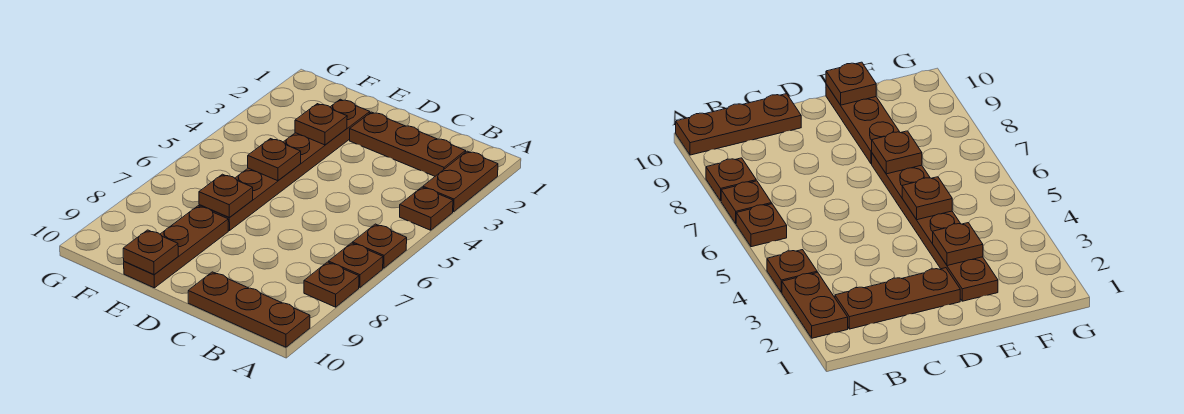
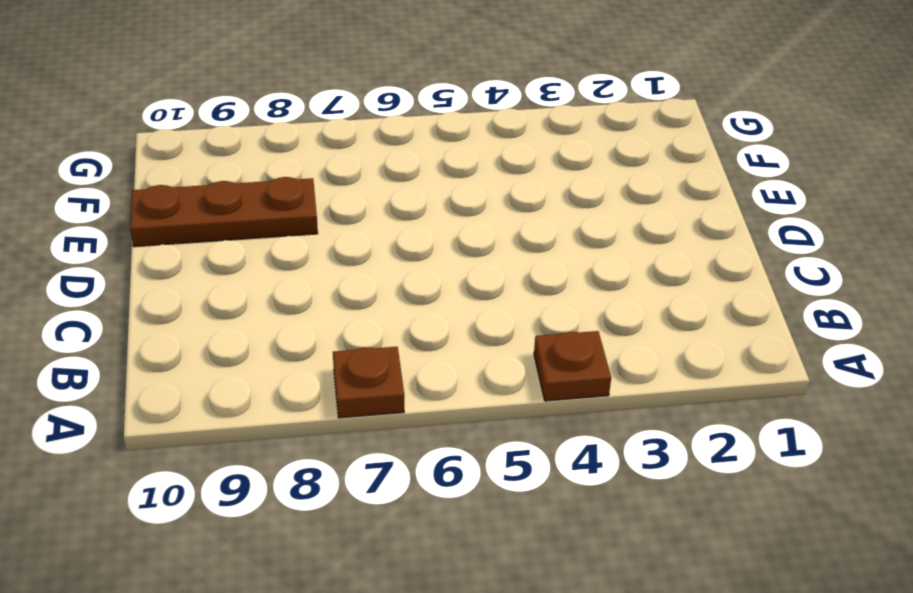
none -> brown 1x2 plate [423,151,498,212]
none -> brown 1x1 plate [353,224,407,268]
none -> brown 1x1 plate [304,262,359,307]

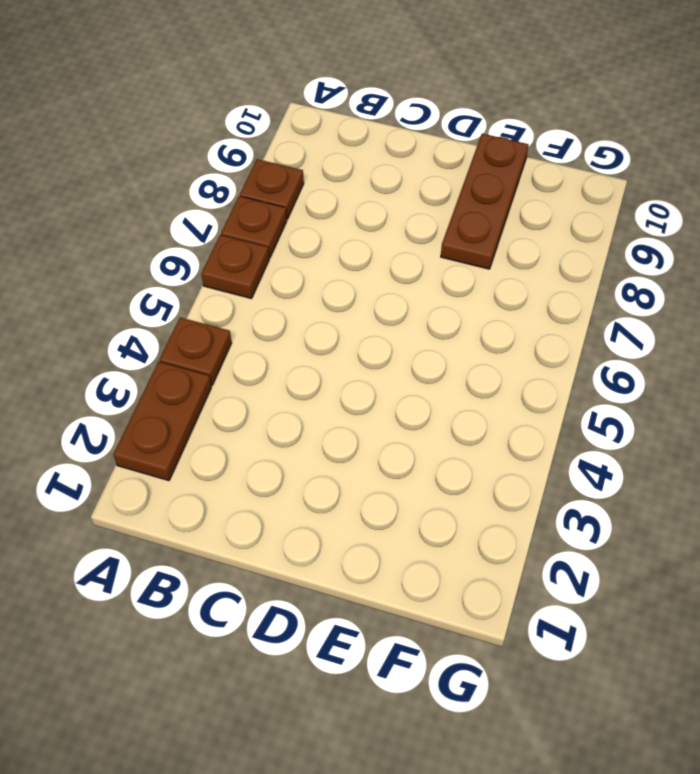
none -> brown 1x3 plate [188,272,310,347]
none -> brown 1x3 plate [350,112,466,176]
none -> brown 1x6 plate [199,99,370,231]

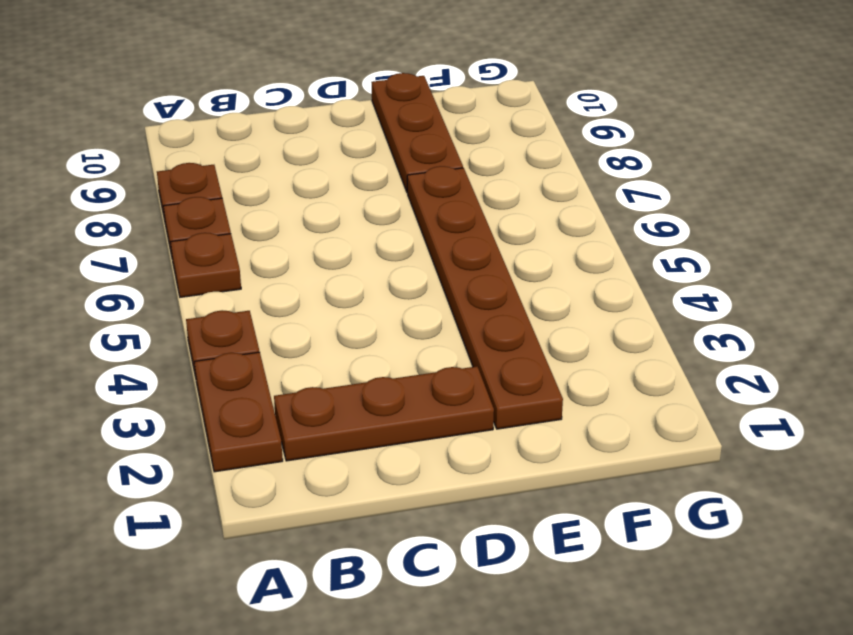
none -> brown 1x3 plate [188,272,310,347]
none -> brown 1x1 plate [295,104,347,145]
none -> brown 1x1 plate [248,139,301,181]

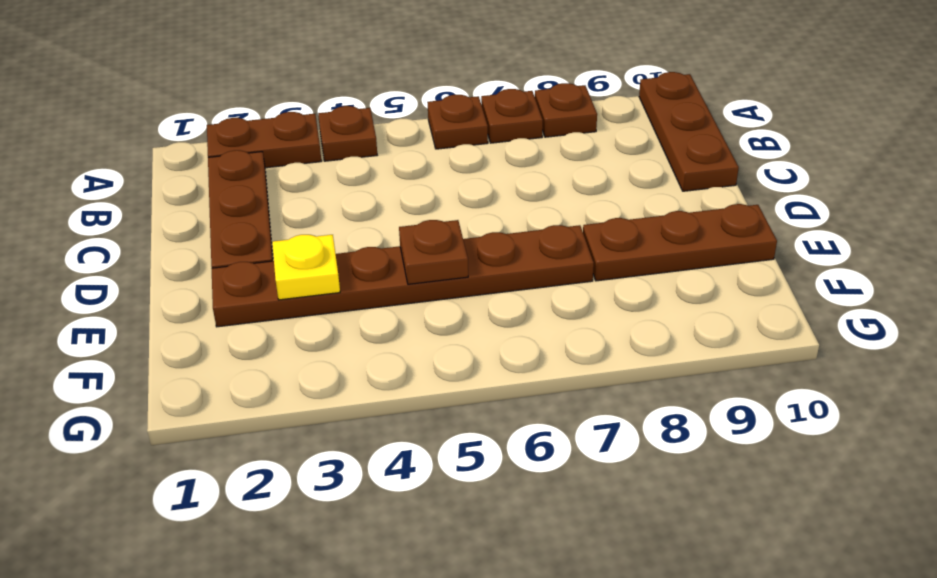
yellow 1x1 plate [272,235,340,300] -> brown 1x1 plate [295,104,347,145]
none -> brown 1x1 plate [199,174,253,218]
none -> brown 1x1 plate [123,230,178,274]

